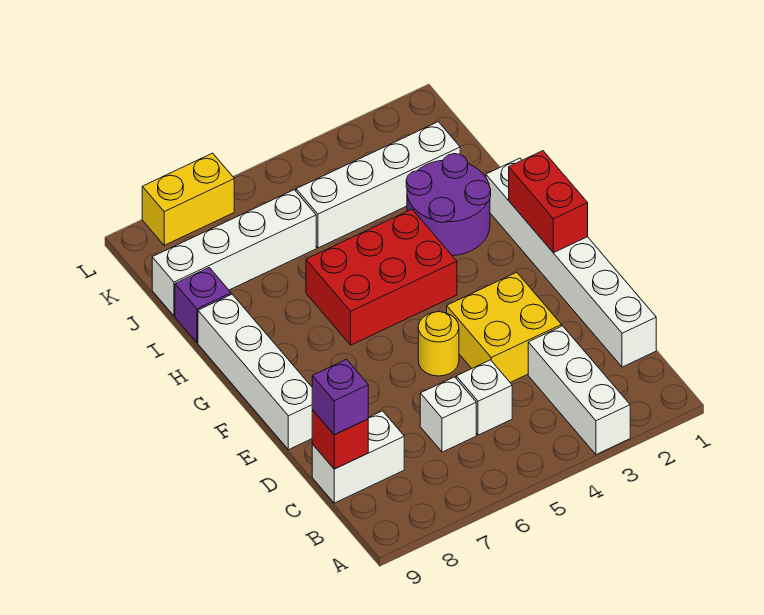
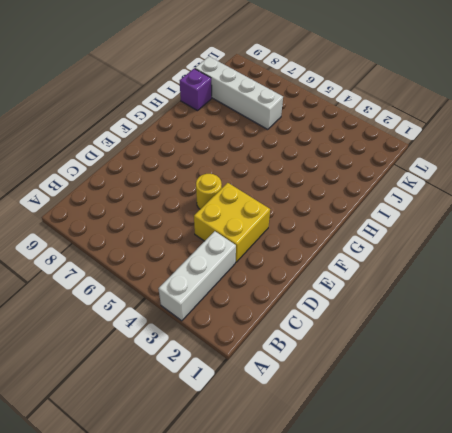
none -> white 1x6 brick [486,158,656,367]
none -> white 1x1 brick [456,360,512,435]
none -> white 1x1 brick [420,377,476,452]

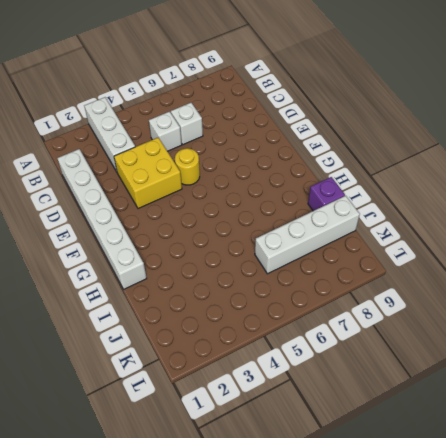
none -> white 1x2 brick [312,411,404,503]
none -> white 1x4 brick [198,294,313,450]
none -> red 2x3 brick [306,209,457,345]

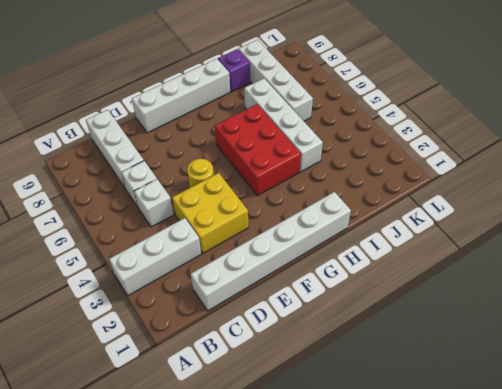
white 1x3 brick [86,110,144,189] -> white 1x2 brick [312,411,404,503]
white 1x4 brick [244,78,323,172] -> white 1x4 brick moved to [296,122,460,248]
none -> purple 2x2 round brick [406,154,491,256]
none -> yellow 1x2 brick [142,153,234,245]
none -> red 1x1 brick [312,410,368,469]

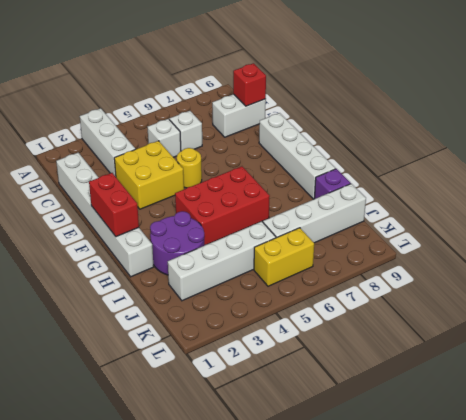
yellow 1x2 brick [254,228,314,286] -> yellow 1x2 brick moved to [142,153,234,245]
none -> purple 1x1 brick [312,359,368,435]

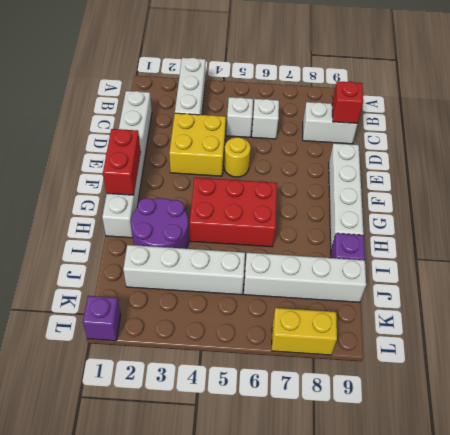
purple 1x1 brick [83,296,121,341] -> purple 1x1 brick moved to [312,359,368,435]

